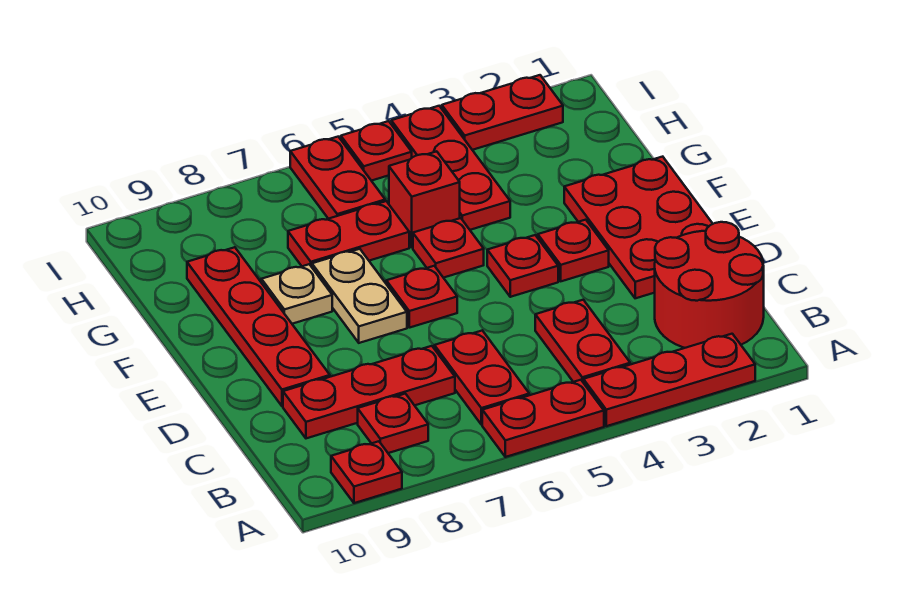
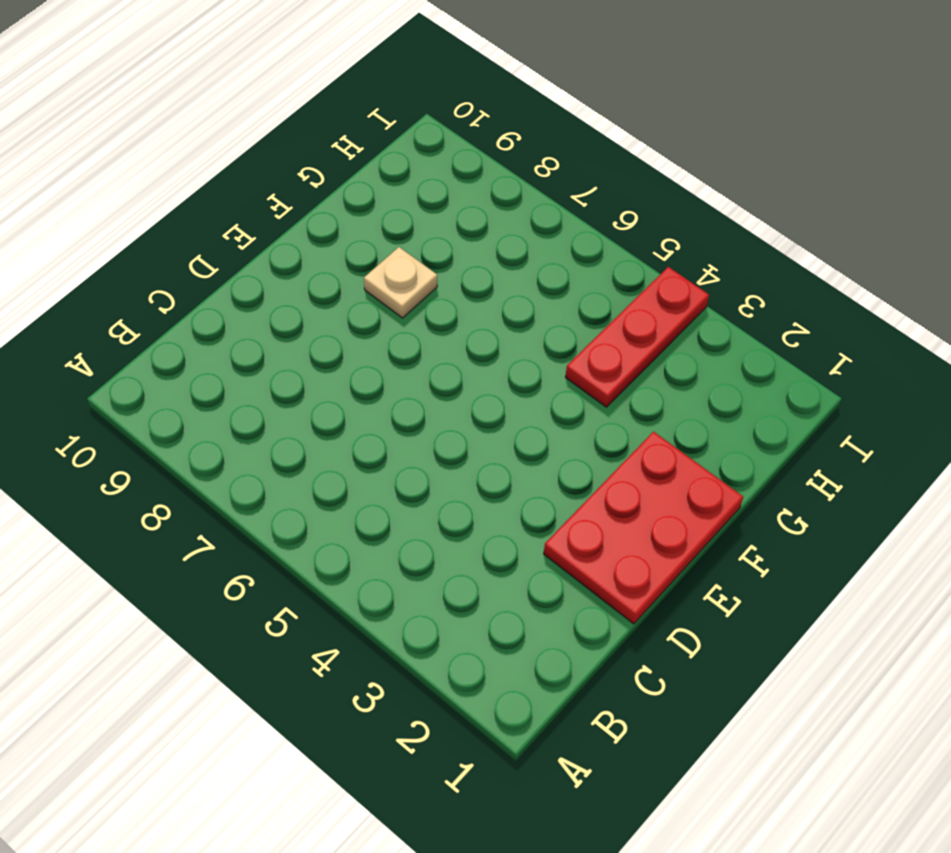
none -> red 1x3 plate [583,334,755,426]
none -> red 1x2 plate [482,380,604,457]
none -> red 1x1 plate [331,441,402,503]

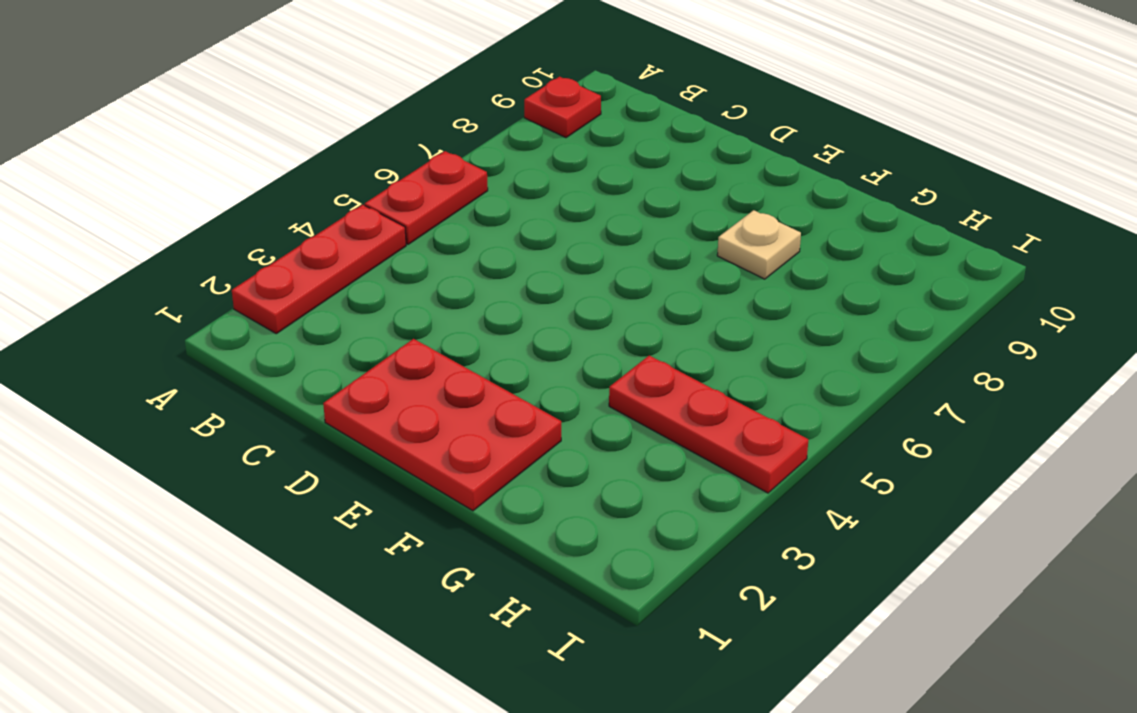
none -> red 2x2 round brick [655,222,764,348]
none -> red 1x2 plate [535,300,630,382]
none -> red 1x2 plate [434,331,529,425]

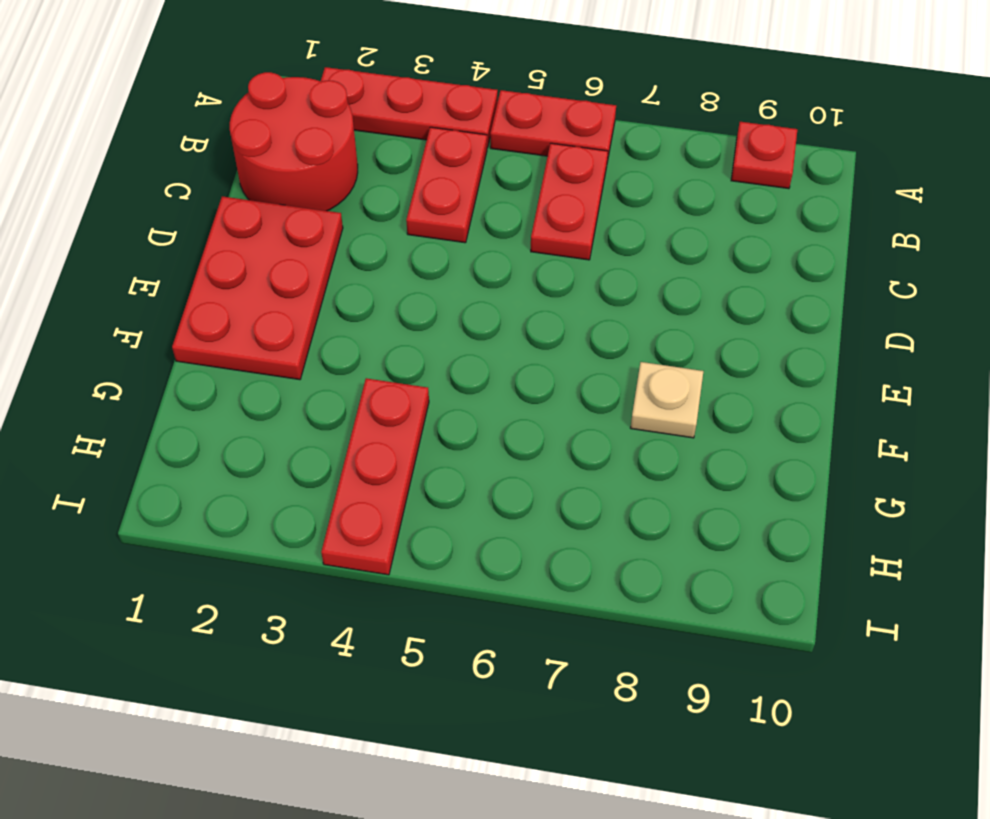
none -> red 1x1 plate [358,394,428,453]
none -> red 1x3 plate [283,346,455,438]
none -> red 1x4 plate [187,247,330,406]

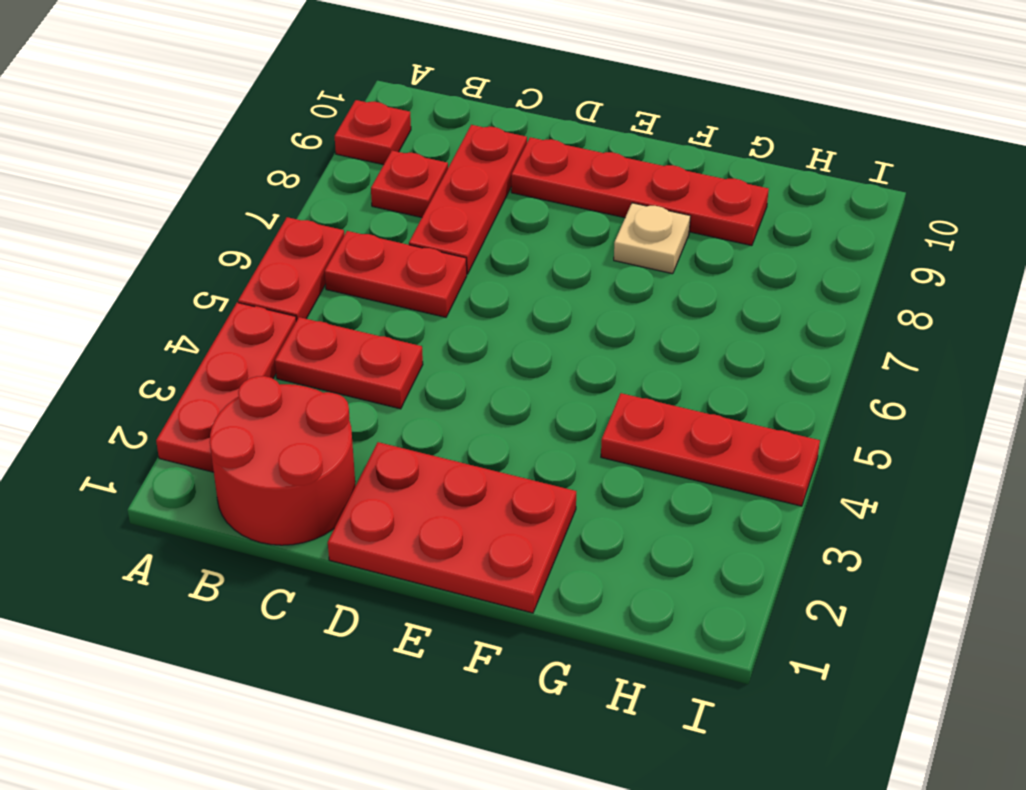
none -> red 1x1 plate [538,220,609,281]
none -> red 1x1 plate [487,235,558,297]
none -> red 1x1 plate [386,266,457,328]

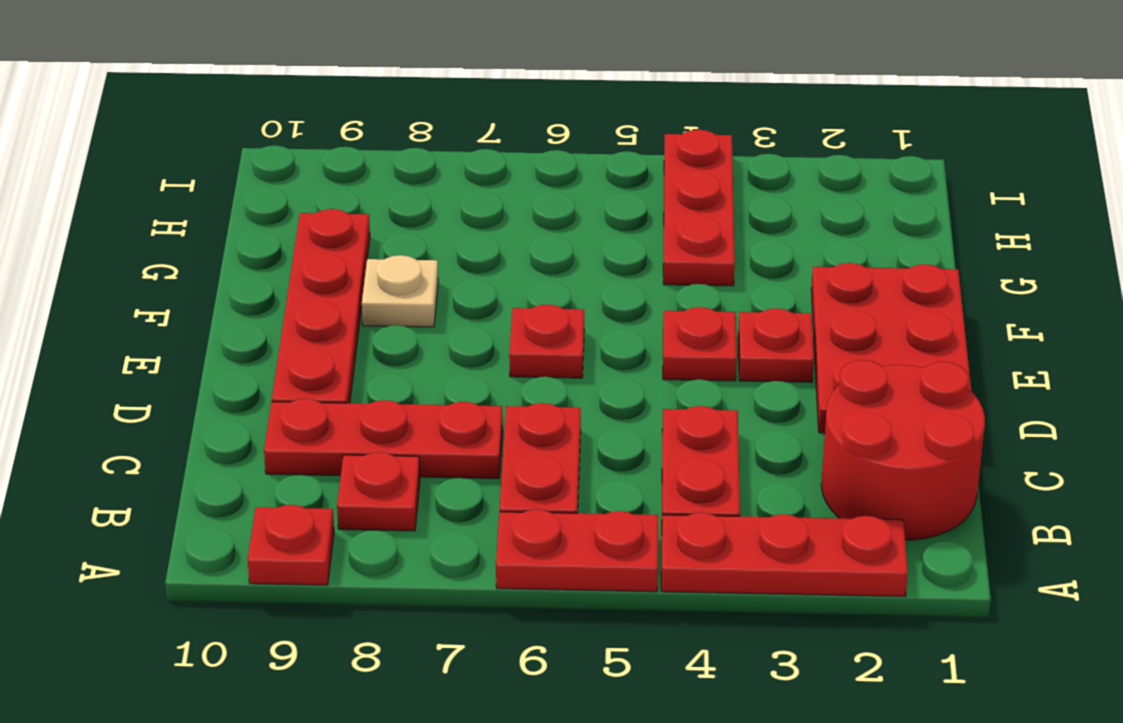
none -> tan 1x2 plate [312,249,407,343]
none -> red 1x1 plate [413,218,484,278]
none -> red 1x1 brick [389,151,460,248]

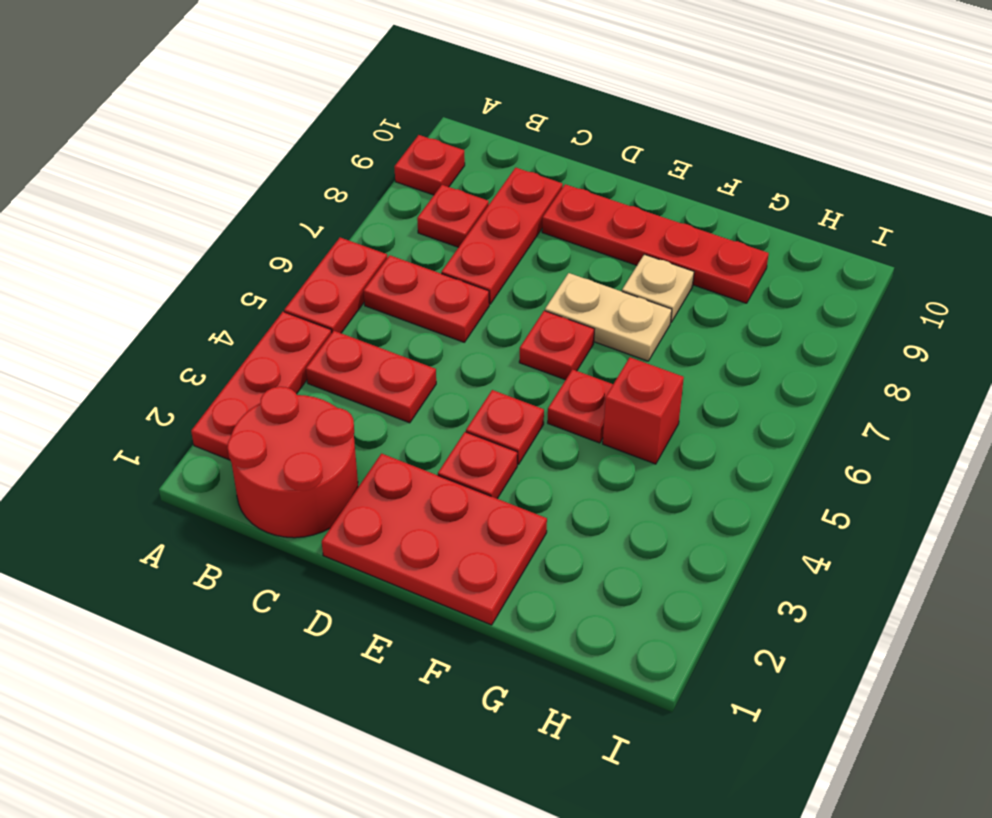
none -> red 1x3 plate [391,106,510,230]
none -> red 1x2 plate [288,201,409,267]
none -> red 1x2 plate [290,137,385,219]

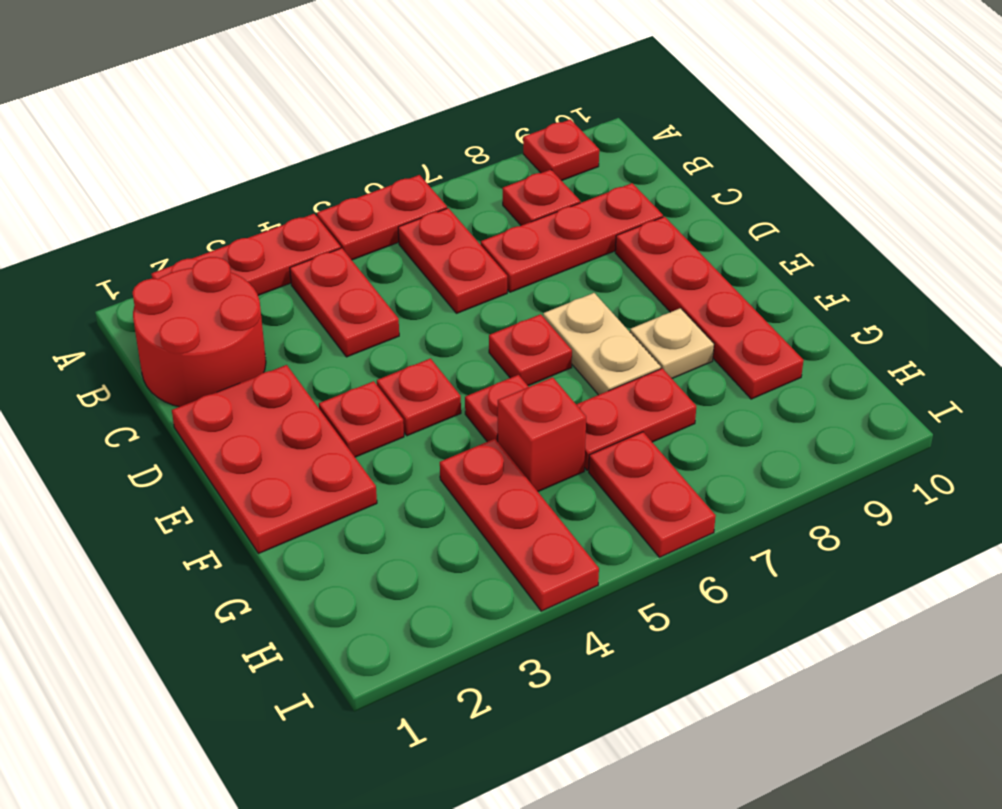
none -> red 1x2 plate [442,75,563,150]
none -> red 1x1 plate [341,121,412,181]

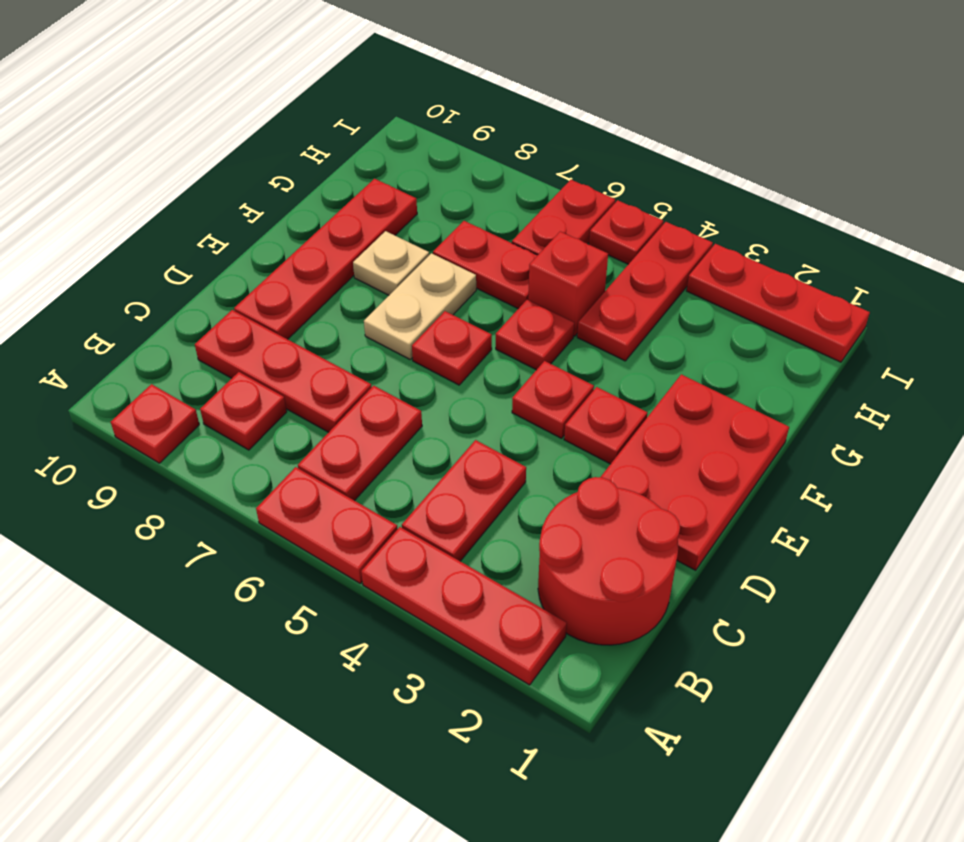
red 1x3 plate [687,244,870,362] -> red 1x2 plate [442,75,563,150]

